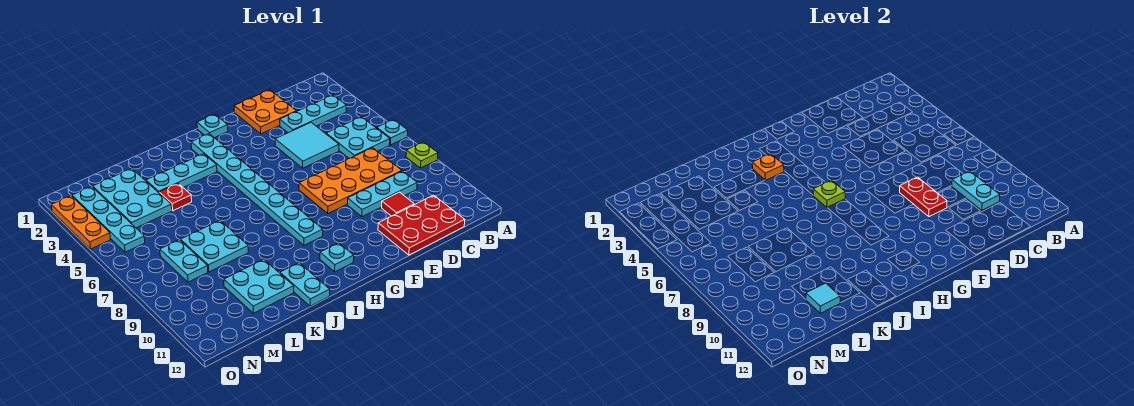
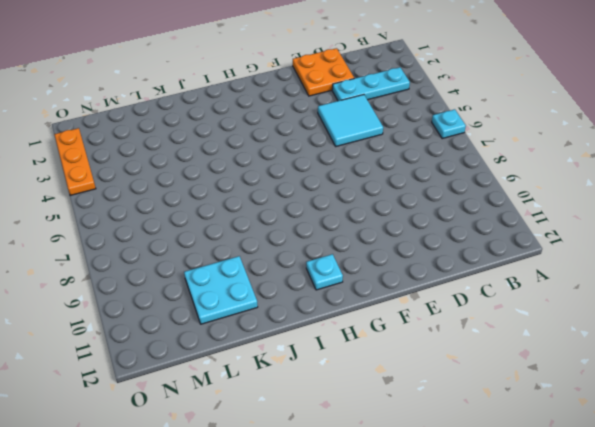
none -> lime 1x1 plate [406,142,438,168]
none -> cyan 2x2 plate [326,117,390,158]
none -> orange 2x4 plate [299,148,402,213]

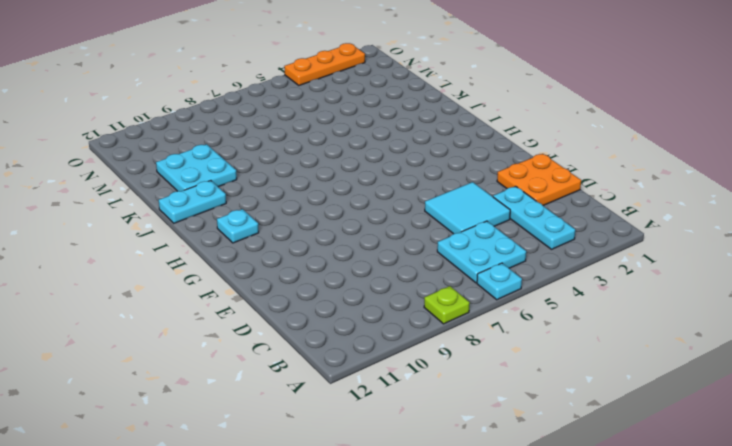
none -> orange 2x4 plate [299,148,402,213]
none -> cyan 1x3 plate [348,171,417,217]
none -> red 2x3 plate [378,195,465,255]

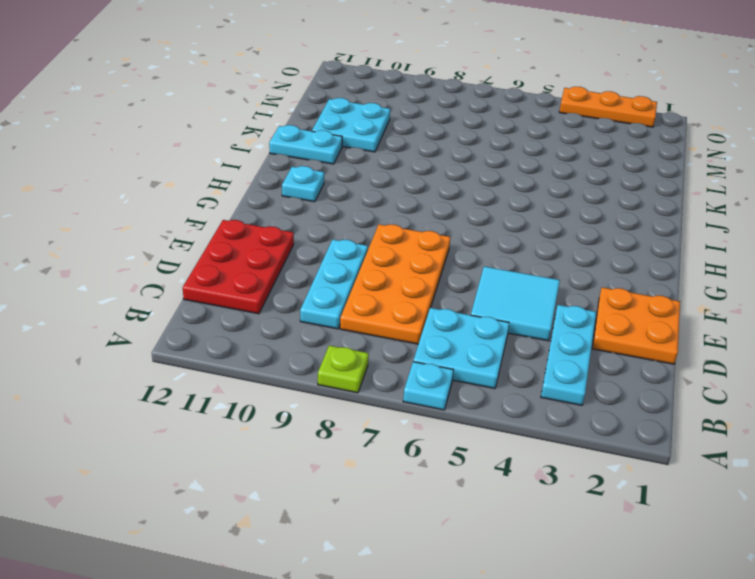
none -> red 1x1 tile [382,192,414,216]
none -> cyan 1x1 plate [197,114,228,138]
none -> cyan 1x8 plate [191,134,323,245]

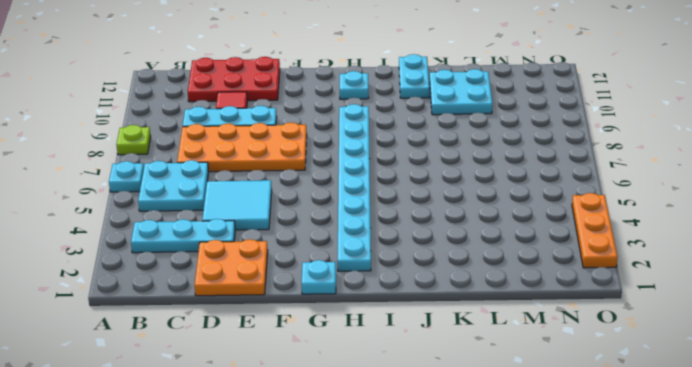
none -> cyan 1x3 plate [146,154,217,193]
none -> red 1x1 plate [159,183,192,211]
none -> cyan 2x2 plate [181,221,248,272]

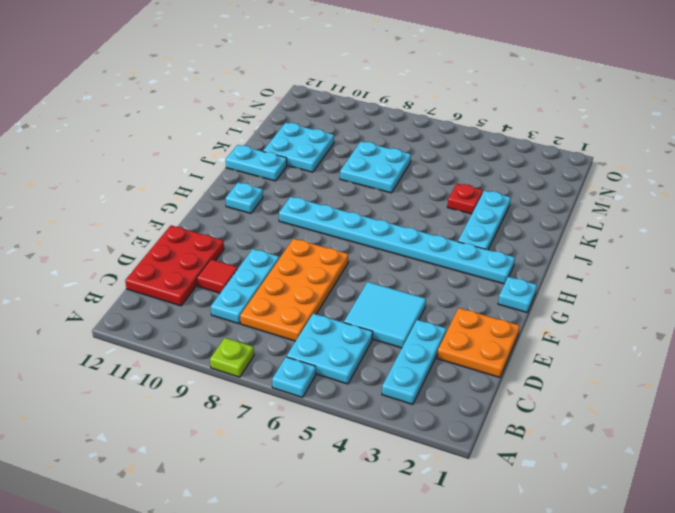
none -> cyan 2x3 plate [93,168,172,228]
none -> cyan 1x2 plate [160,240,208,282]
none -> cyan 1x4 plate [72,186,145,252]

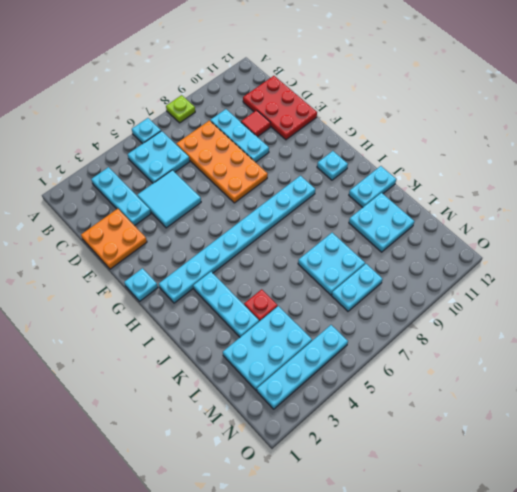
none -> orange 1x3 plate [52,196,110,249]
none -> cyan 1x2 plate [952,171,1000,210]
none -> red 1x2 plate [900,177,947,217]

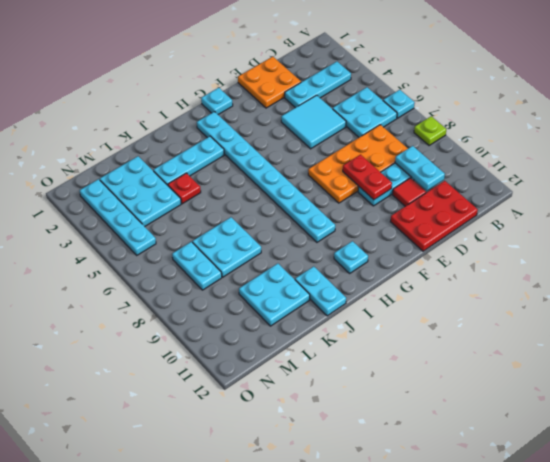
none -> orange 1x3 plate [52,196,110,249]
none -> lime 1x1 plate [813,180,845,207]
none -> orange 1x1 plate [752,154,784,180]

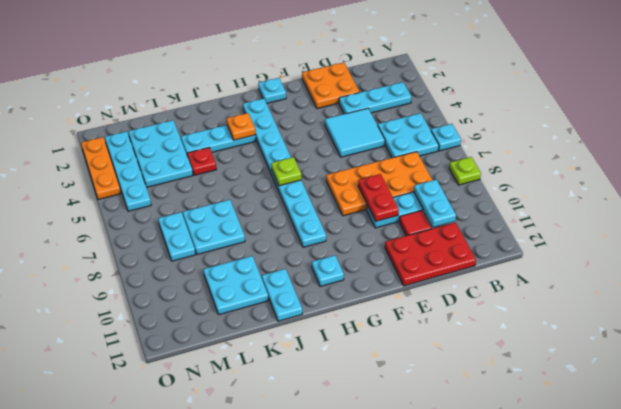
none -> cyan 1x1 tile [806,283,840,313]

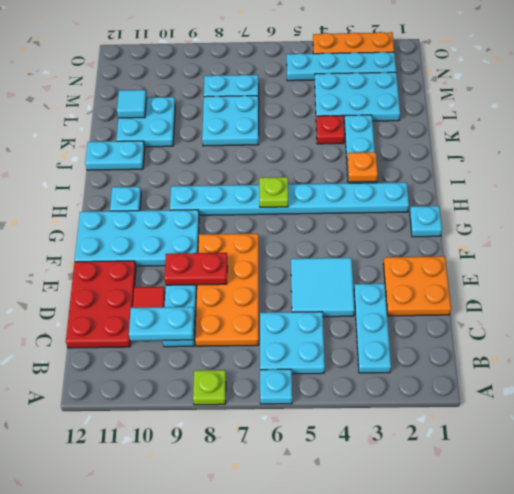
cyan 2x4 plate [75,210,199,266] -> none

